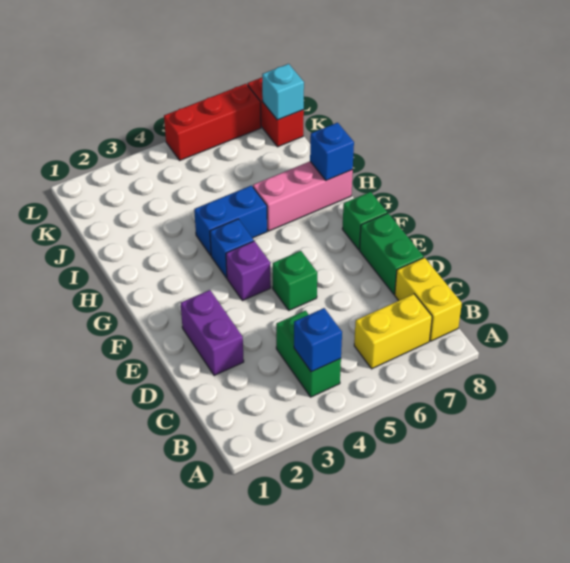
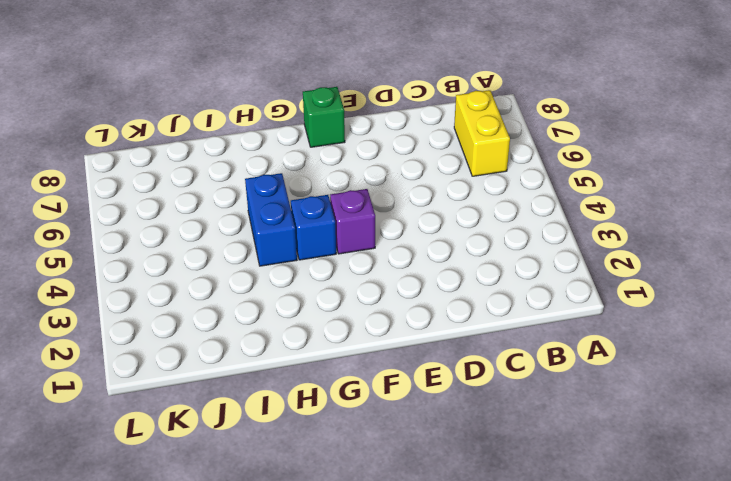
none -> green 1x2 brick [276,311,341,397]
none -> yellow 1x2 brick [395,258,462,341]
none -> purple 1x2 brick [181,290,244,375]

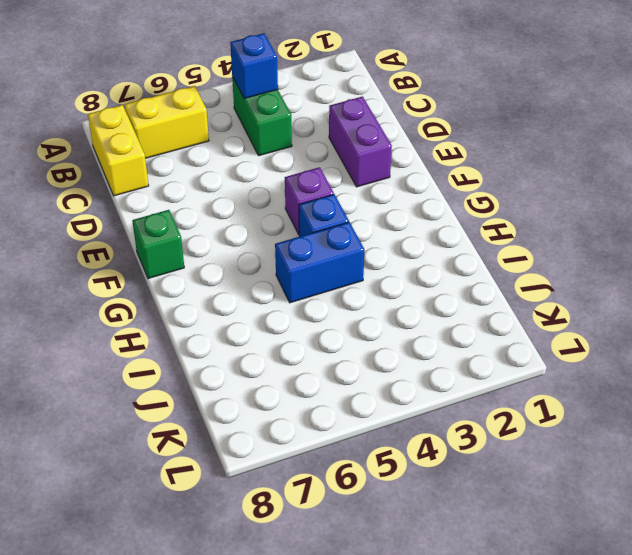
none -> green 1x2 brick [359,213,424,294]
none -> green 1x1 brick [273,251,317,310]
none -> pink 1x3 brick [253,161,353,231]

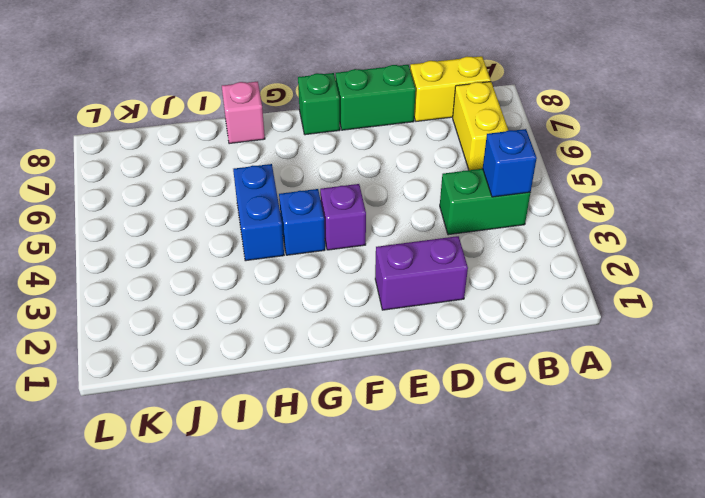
pink 1x1 brick [222,82,265,144] -> pink 1x3 brick [253,161,353,231]
none -> green 1x1 brick [273,251,317,310]
none -> red 1x2 brick [247,77,304,147]
none -> red 1x3 brick [164,84,261,160]

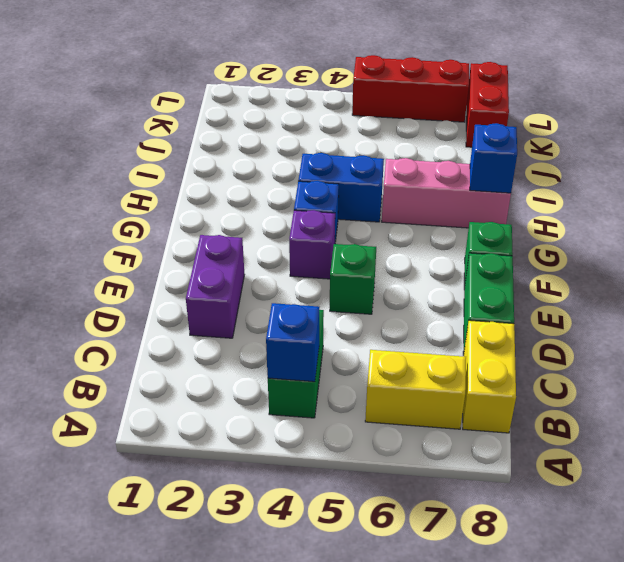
none -> cyan 1x1 brick [262,64,304,120]

